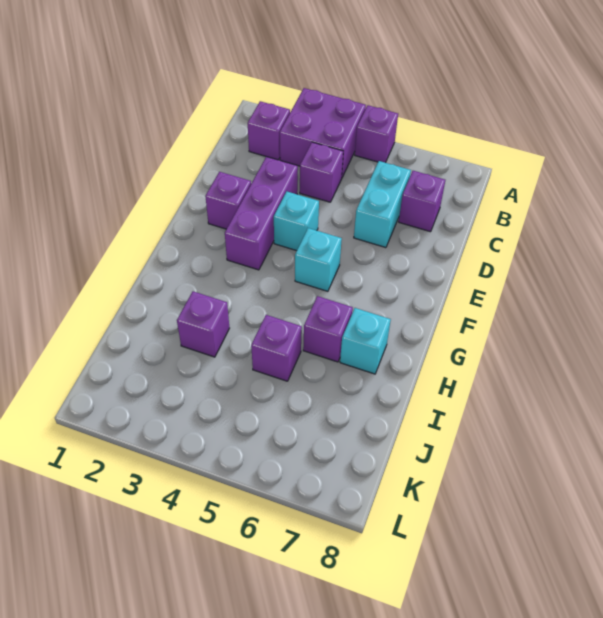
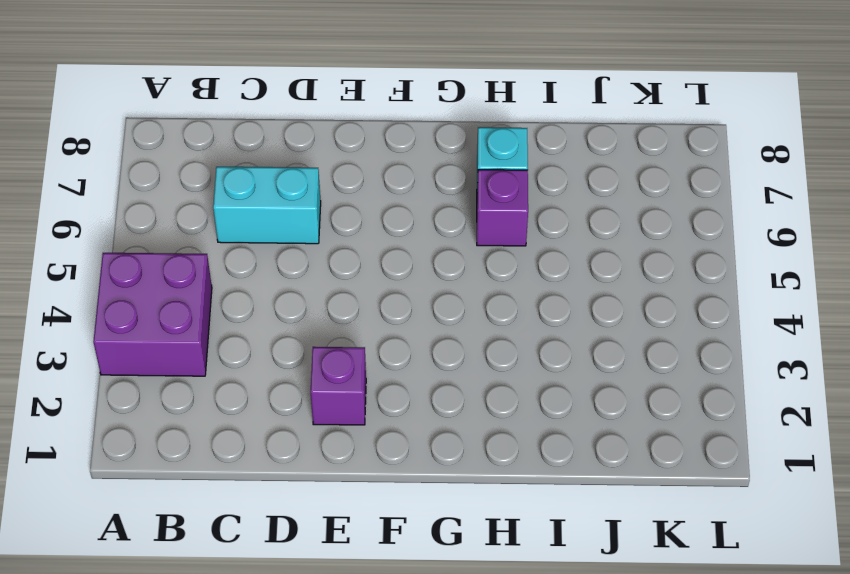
none -> purple 1x1 brick [355,105,398,163]
none -> purple 1x1 brick [248,101,290,160]
none -> purple 1x1 brick [300,142,343,202]

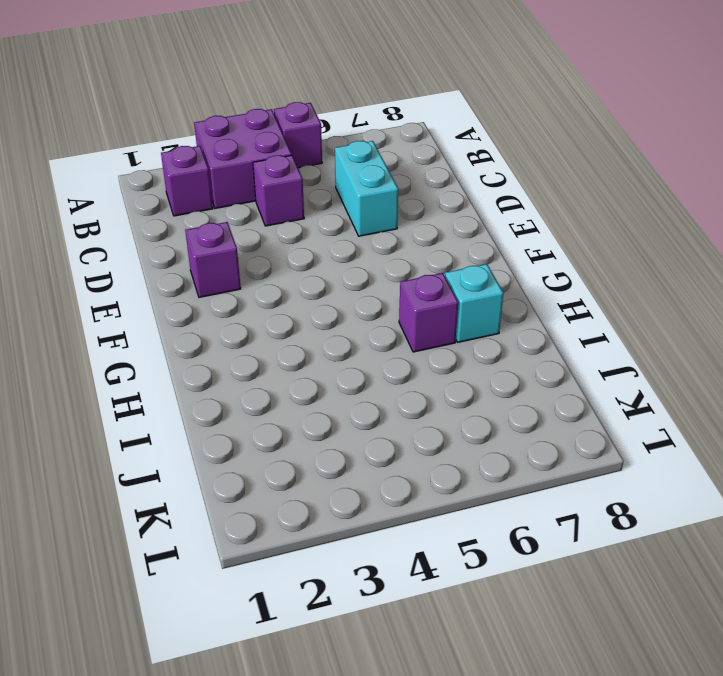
none -> purple 1x1 brick [399,171,445,232]
none -> purple 1x3 brick [225,157,298,270]
none -> cyan 1x1 brick [274,192,319,251]

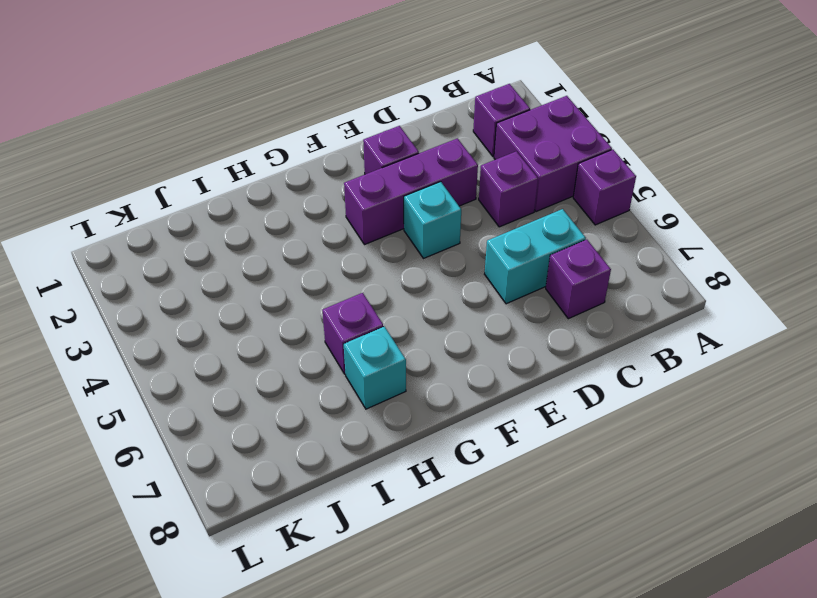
none -> cyan 1x1 brick [295,228,342,291]
none -> purple 1x1 brick [177,291,229,357]
none -> purple 1x1 brick [251,315,302,381]

